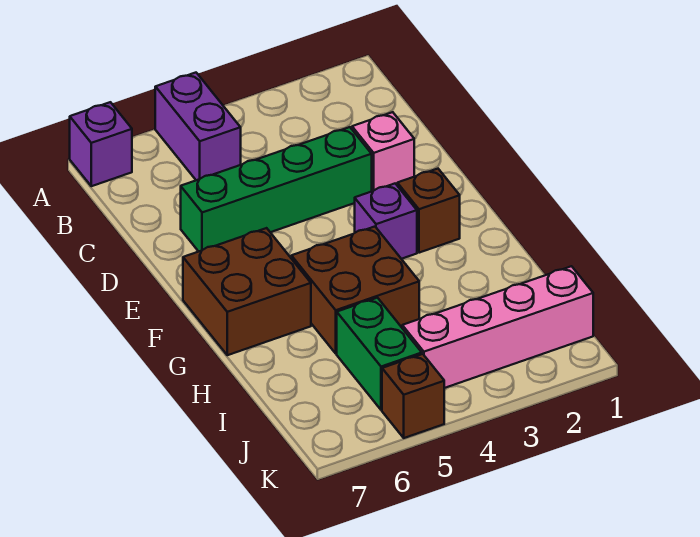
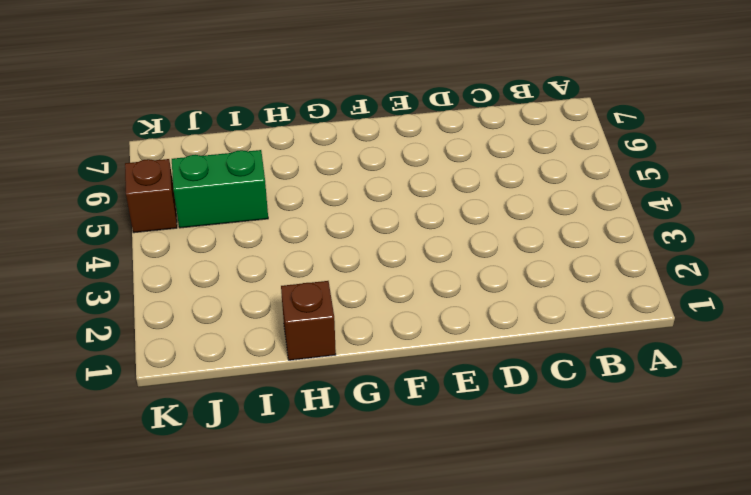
brown 1x1 brick [281,281,336,360] -> brown 1x1 brick moved to [397,169,460,253]
none -> purple 1x2 brick [155,73,241,180]
none -> purple 1x1 brick [70,102,132,186]

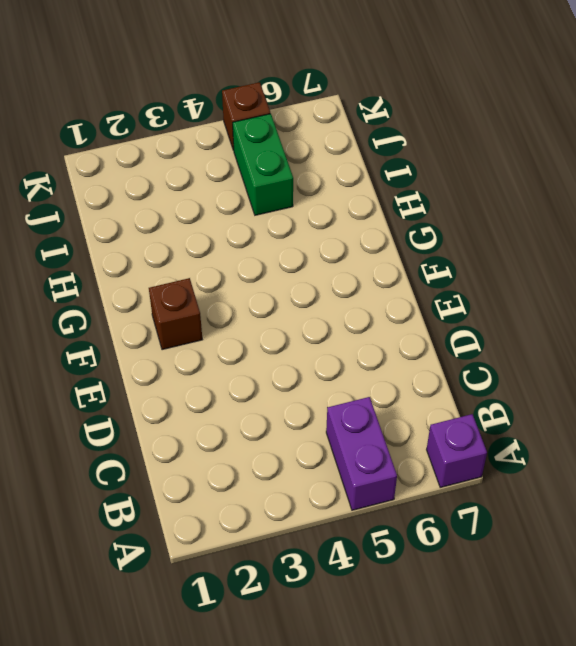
none -> pink 1x1 brick [352,112,414,191]
none -> green 1x4 brick [181,127,372,252]

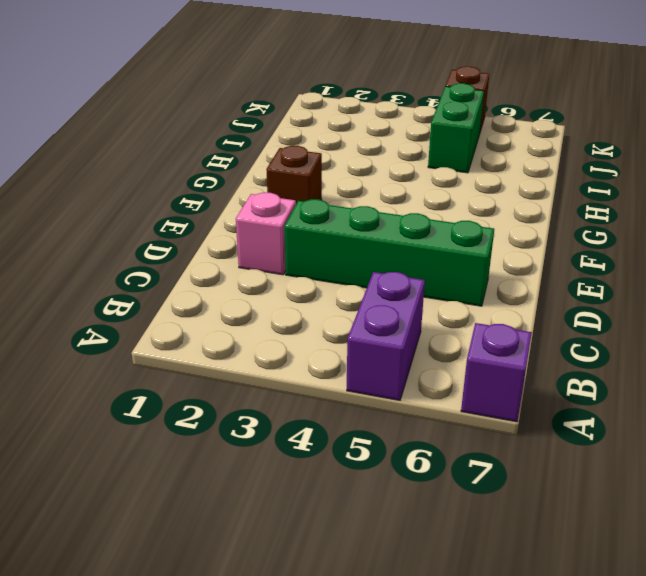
none -> purple 1x1 brick [355,184,417,259]
none -> brown 2x2 brick [183,228,311,355]

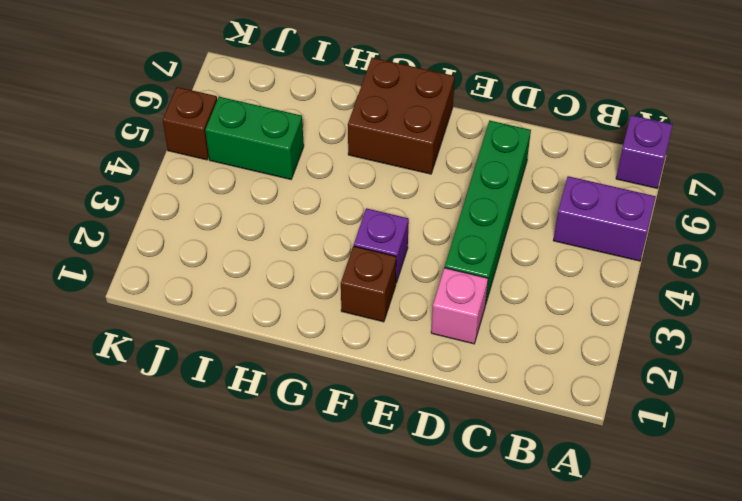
none -> brown 2x2 brick [291,227,419,354]
none -> pink 1x4 brick [402,266,593,388]

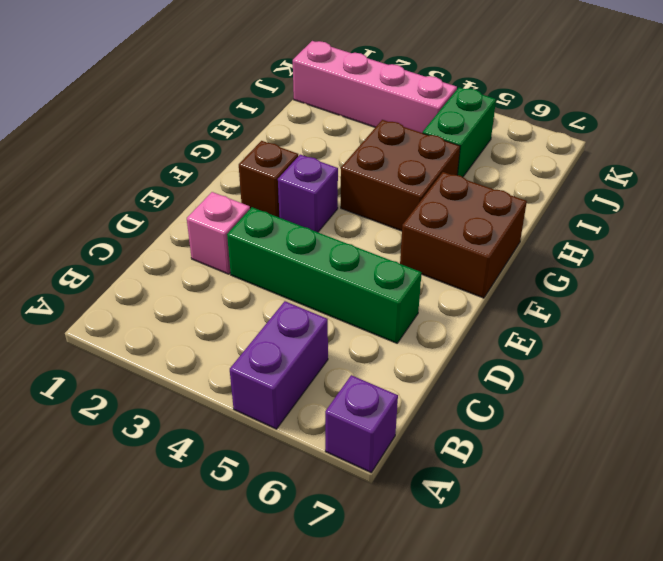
none -> brown 1x1 brick [382,354,444,438]

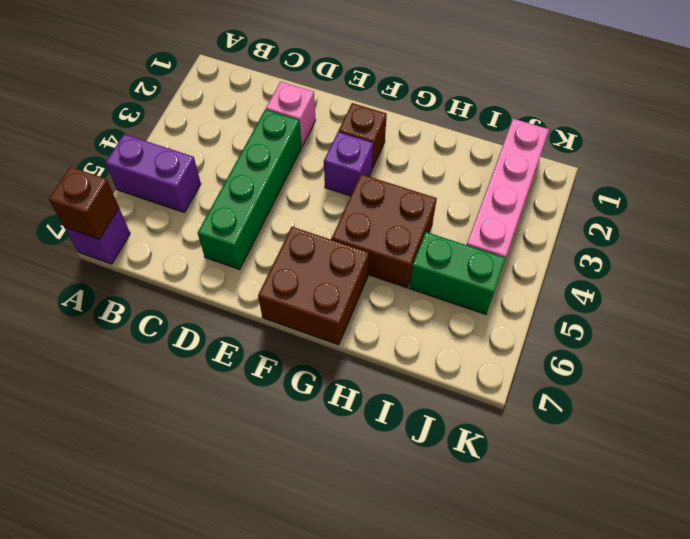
brown 1x1 brick [49,167,119,239] -> brown 1x1 brick moved to [382,354,444,438]

